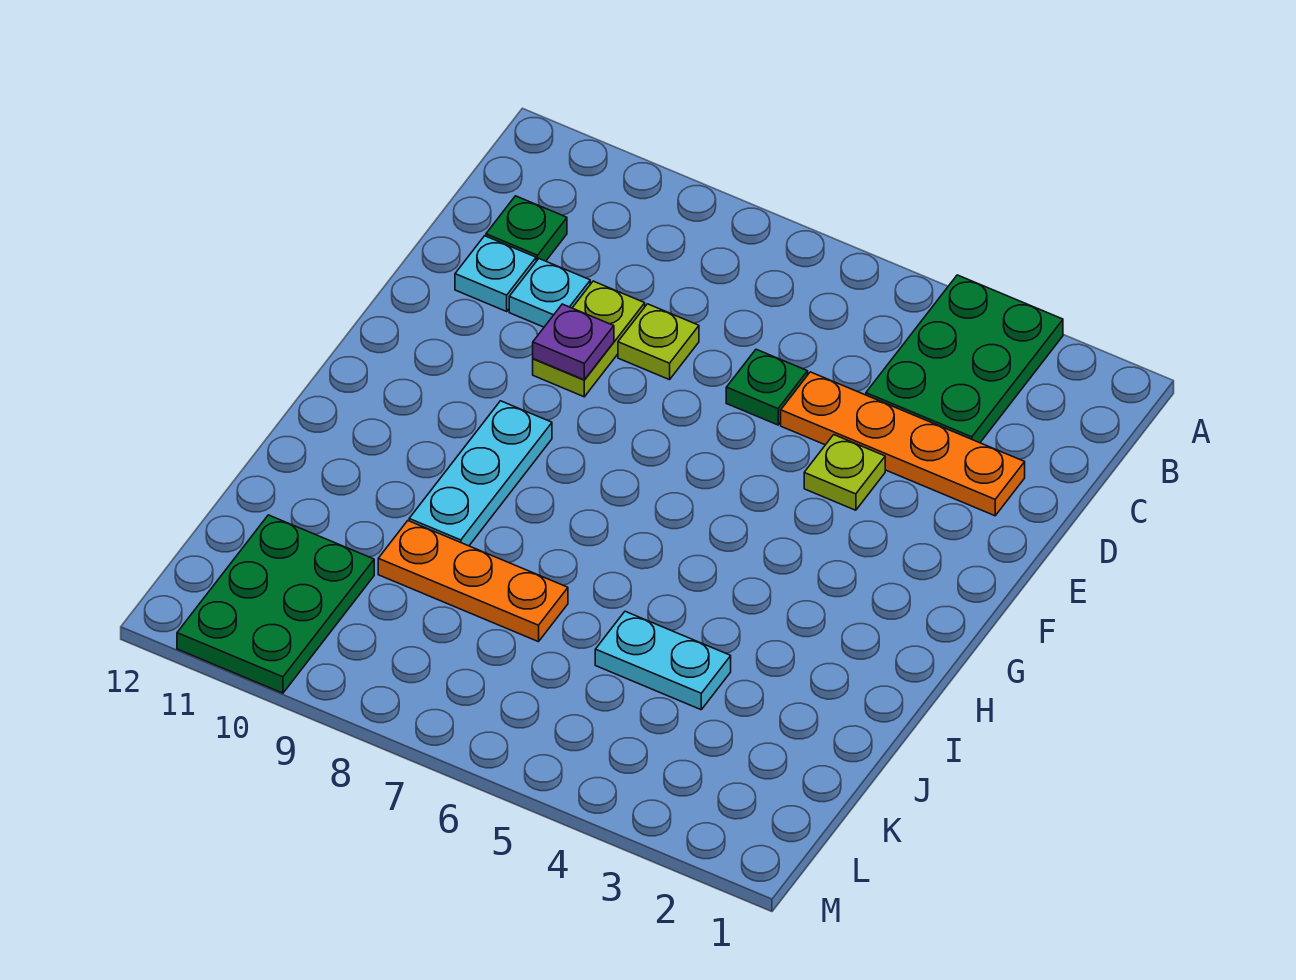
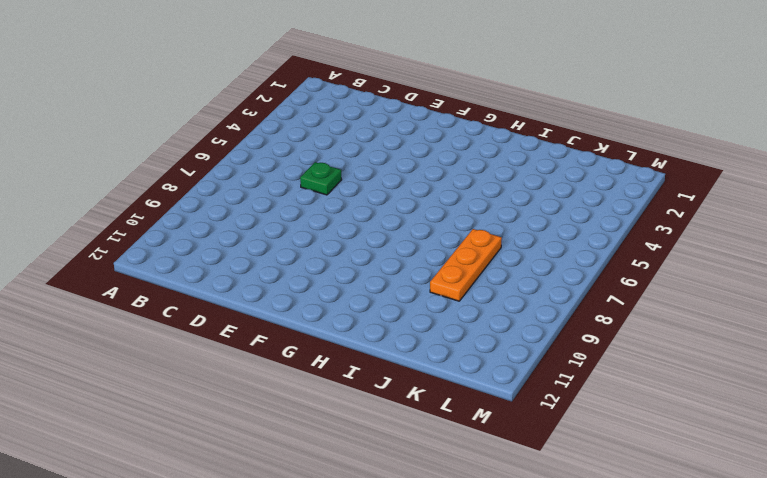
none -> green 2x3 plate [866,275,1063,443]
none -> green 1x1 plate [486,196,567,261]
none -> orange 1x4 plate [781,372,1025,516]

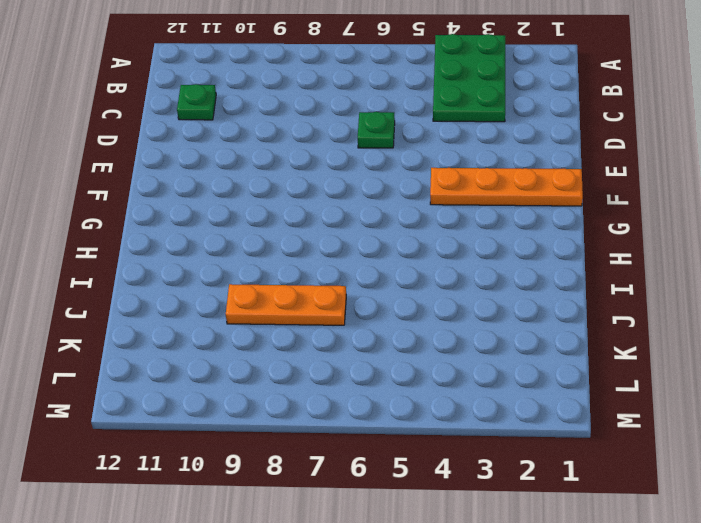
orange 1x4 plate [430,168,583,206] -> orange 1x4 plate moved to [781,372,1025,516]
none -> lime 1x1 plate [618,304,699,380]
none -> lime 1x2 plate [533,281,645,397]
none -> cyan 1x1 plate [509,259,590,327]

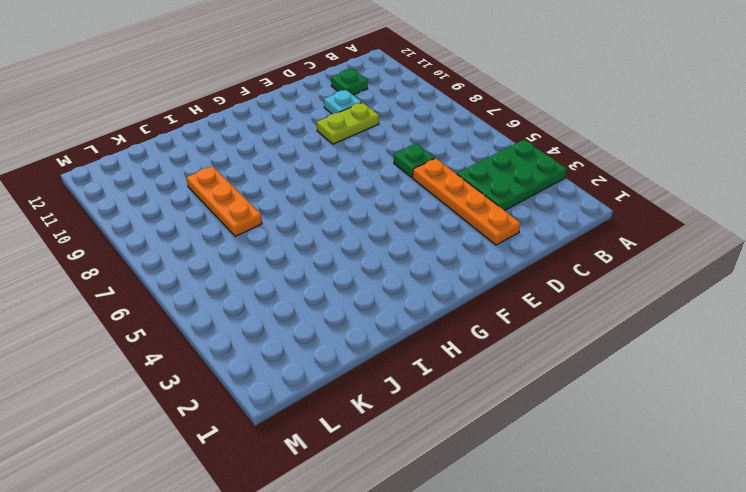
none -> lime 1x1 plate [618,304,699,380]
none -> cyan 1x1 plate [455,236,536,311]
none -> lime 1x1 plate [804,435,885,510]

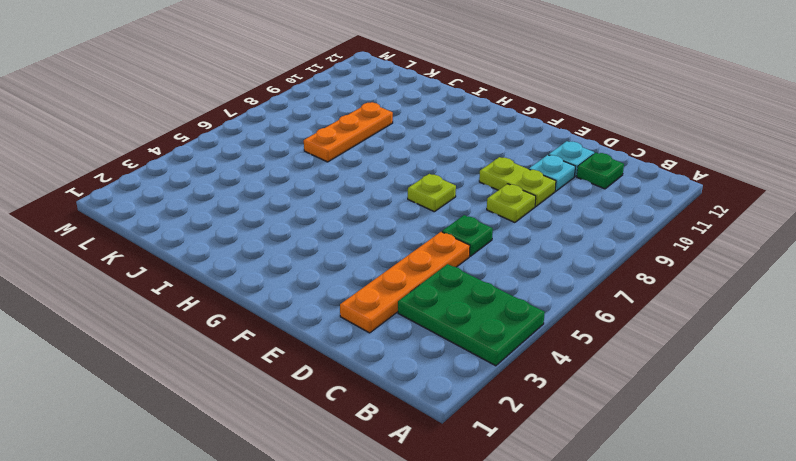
lime 1x1 plate [408,174,456,212] -> lime 1x1 plate moved to [804,435,885,510]
none -> cyan 1x3 plate [409,401,552,546]
none -> cyan 1x2 plate [595,611,731,710]
none -> green 2x3 plate [177,515,374,693]

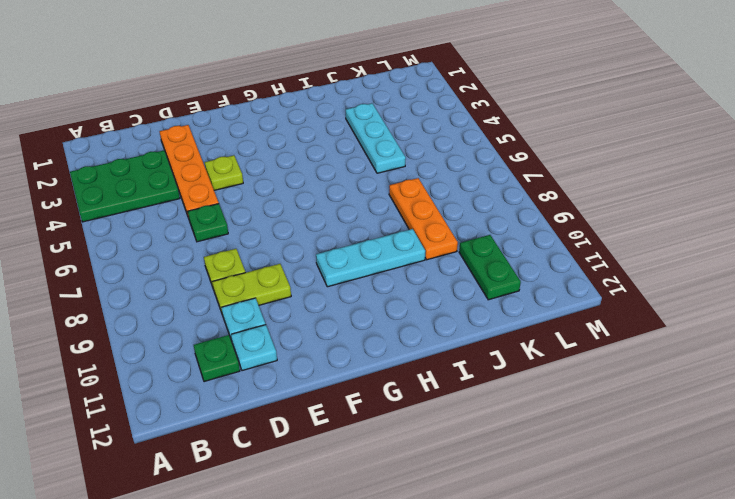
cyan 1x3 plate [345,103,406,173] -> cyan 1x2 plate [595,611,731,710]
green 1x2 plate [459,235,521,300] -> green 2x3 plate [177,515,374,693]
none -> purple 1x1 plate [533,304,614,380]

